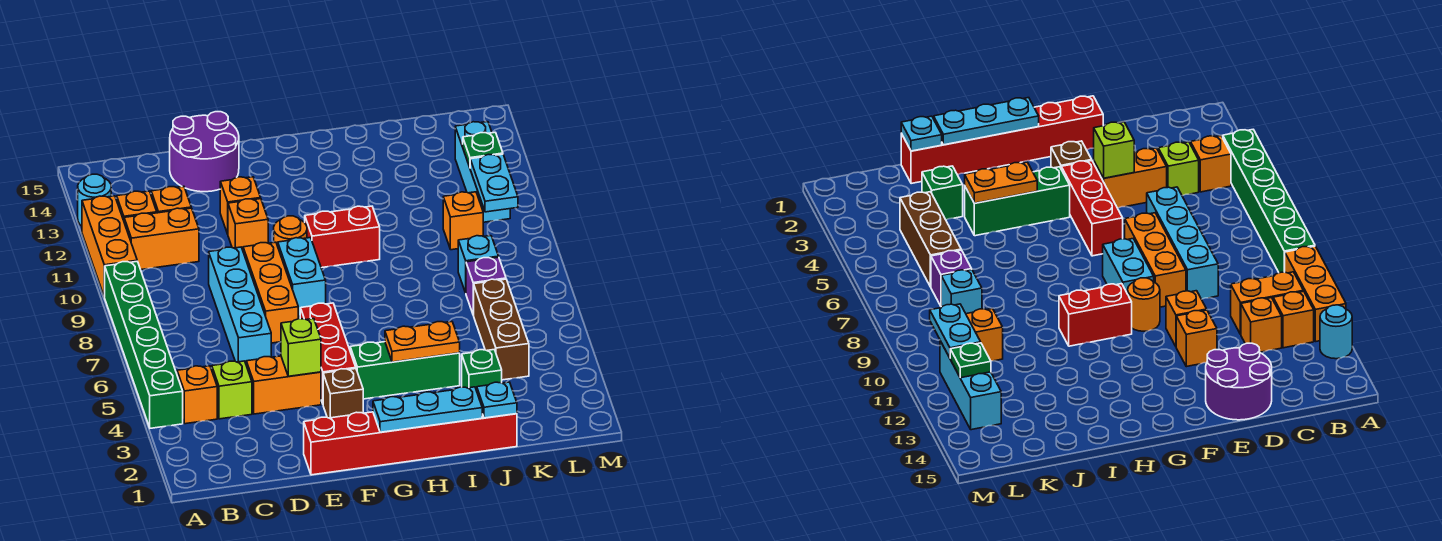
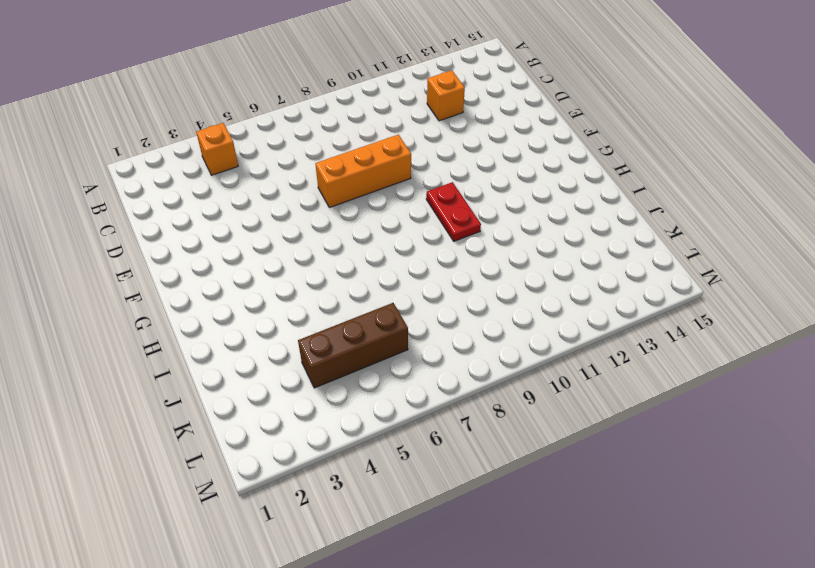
red 1x2 plate [426,182,481,241] -> red 1x2 brick [305,206,380,268]
none -> green 1x6 brick [105,261,183,428]
none -> orange 1x3 brick [82,196,137,297]
none -> cyan 1x1 round brick [78,174,111,226]
none -> orange 1x2 brick [124,208,199,270]

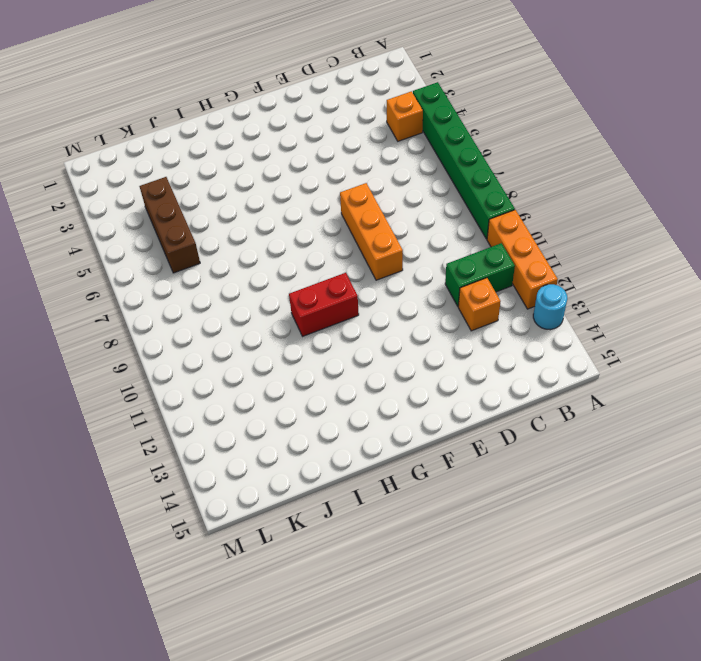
green 1x2 brick [445,243,515,306] -> orange 1x2 brick [124,208,199,270]
none -> orange 1x1 brick [117,191,157,220]
none -> lime 1x1 brick [212,361,252,419]
none -> orange 1x2 brick [246,356,321,414]
none -> cyan 1x4 brick [209,247,271,363]

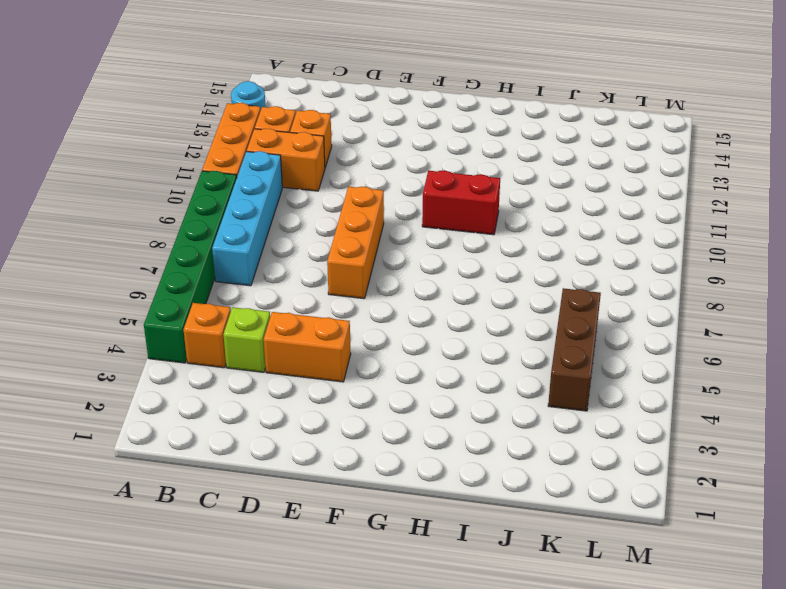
cyan 1x4 brick [212,151,282,286] -> cyan 1x4 brick moved to [209,247,271,363]
none -> purple 2x2 round brick [170,112,239,192]
none -> red 1x6 brick [304,412,517,475]
none -> orange 1x1 brick [228,199,268,250]
none -> orange 1x1 brick [220,177,261,234]

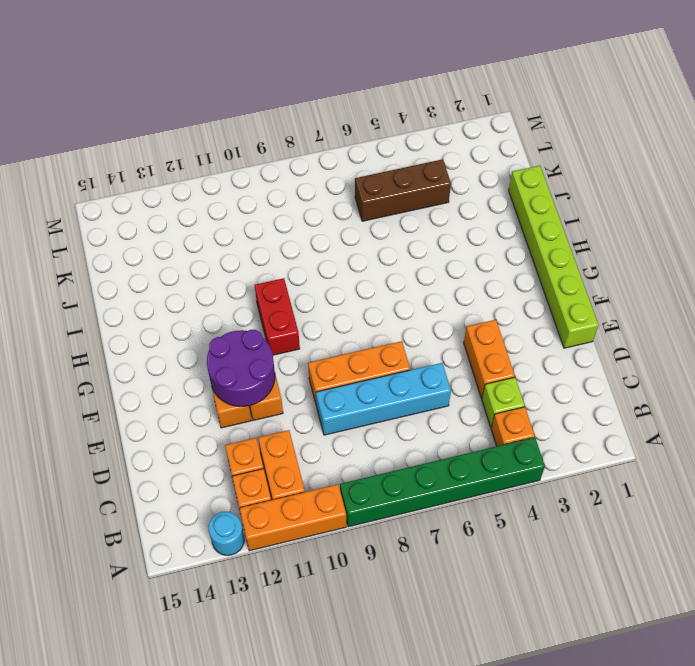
lime 1x6 brick [509,166,599,348] -> red 1x6 brick [304,412,517,475]
purple 2x2 round brick [207,330,275,406] -> purple 2x2 round brick moved to [170,112,239,192]
none -> brown 1x1 brick [323,369,363,418]
none -> red 1x3 brick [300,303,356,403]
none -> cyan 1x2 brick [278,238,326,317]
none -> orange 1x1 round brick [274,216,307,246]

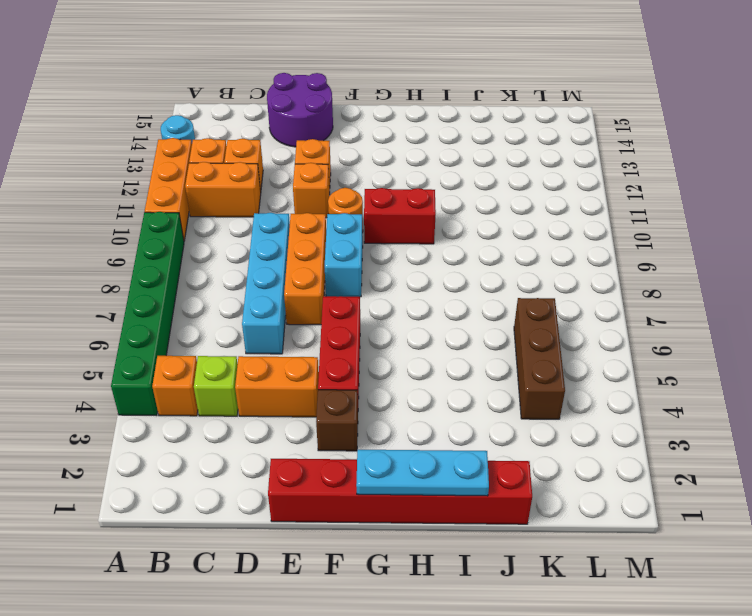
none -> green 1x3 brick [350,342,460,399]
none -> green 1x1 brick [462,350,502,391]
none -> purple 1x1 brick [466,257,506,315]
none -> cyan 1x1 brick [458,236,499,293]

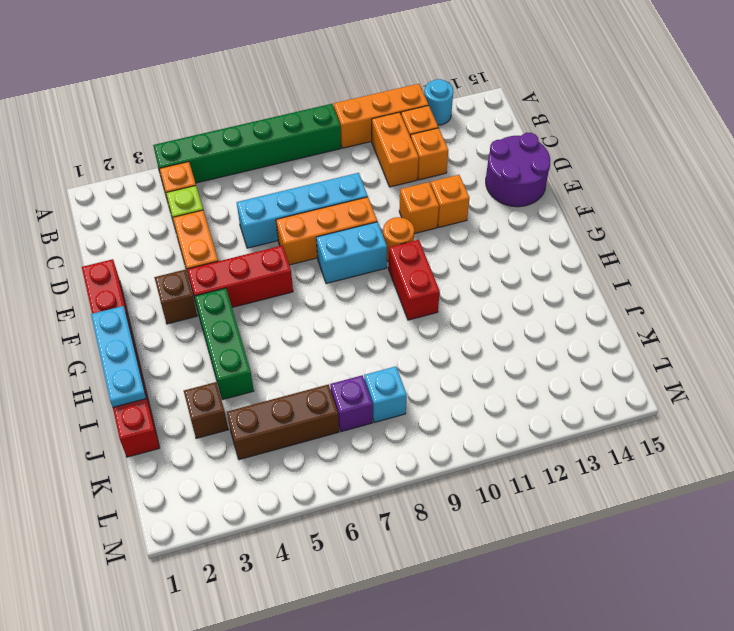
brown 1x1 brick [184,382,228,438] -> green 1x1 brick [462,350,502,391]
none -> orange 1x1 brick [443,192,483,250]
none -> cyan 1x3 brick [455,122,510,222]
none -> lime 1x1 brick [281,319,321,376]
none -> orange 1x2 plate [385,321,460,362]

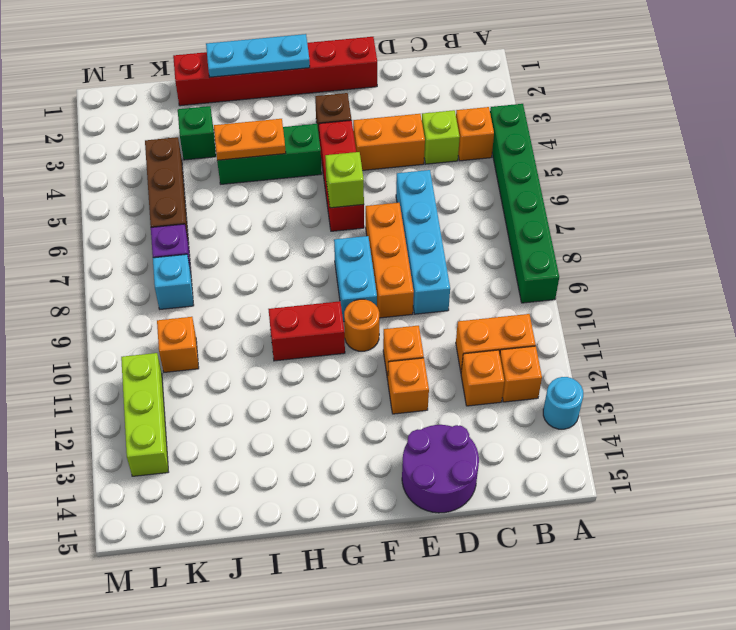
lime 1x1 brick [325,152,364,208] -> lime 1x1 brick moved to [281,319,321,376]
lime 1x3 brick [121,353,168,476] -> cyan 1x3 brick [455,122,510,222]
none -> orange 1x3 brick [82,196,137,297]
none -> cyan 1x1 plate [477,382,517,418]
none -> cyan 1x2 plate [470,154,518,212]
none -> green 1x1 plate [463,132,503,167]

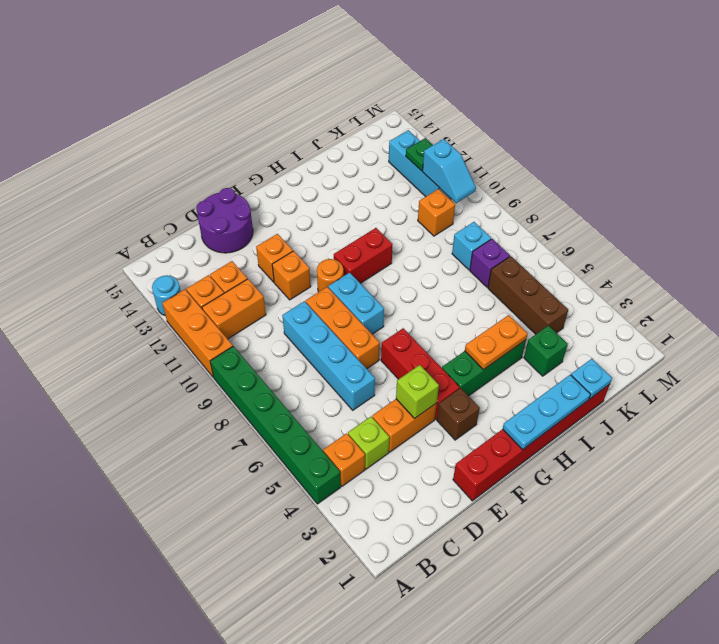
cyan 1x2 slope [423,139,476,203] -> cyan 1x2 plate [470,154,518,212]

